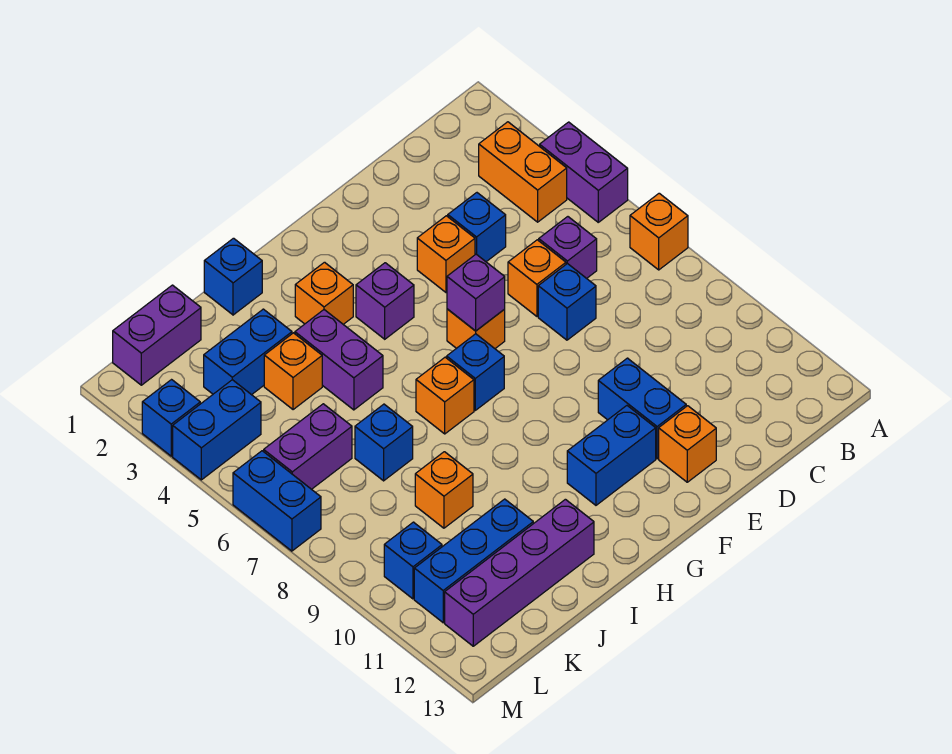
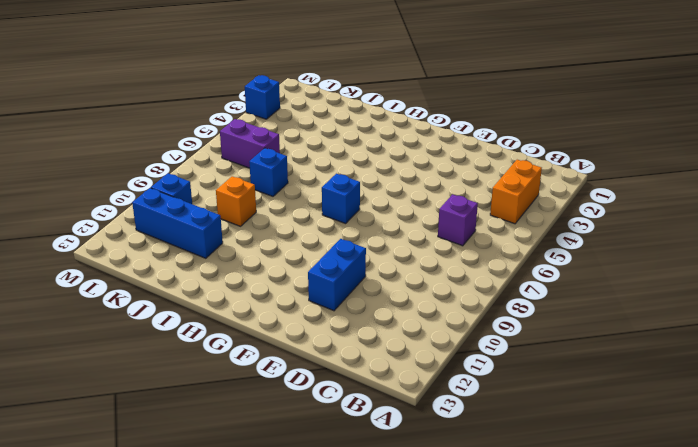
none -> purple 1x2 brick [540,122,628,222]
none -> orange 1x1 brick [630,193,688,270]
none -> blue 1x1 brick [448,193,506,262]
none -> orange 1x1 brick [508,240,566,316]

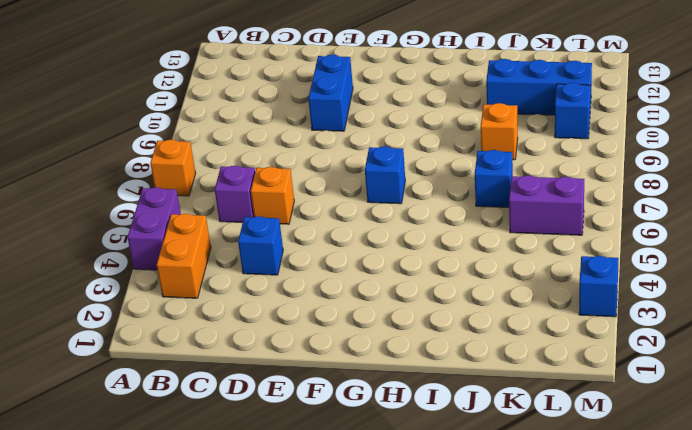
none -> blue 1x1 brick [538,263,596,340]
none -> orange 1x1 brick [417,216,475,292]
none -> orange 1x1 brick [659,406,716,482]
none -> orange 1x1 brick [447,309,505,348]

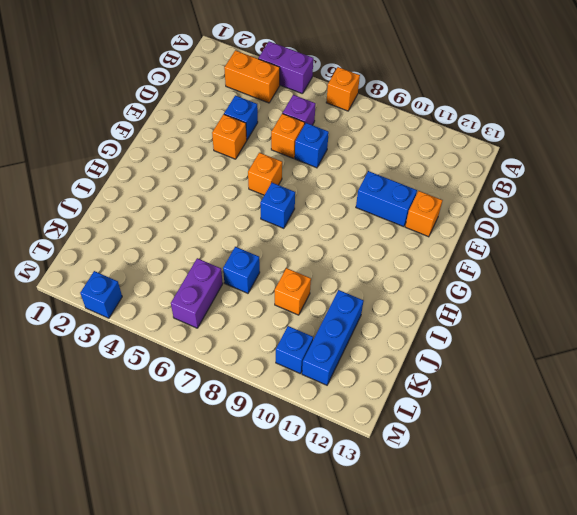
none -> blue 1x2 brick [567,406,656,505]
none -> purple 1x1 brick [356,263,414,339]
none -> orange 1x1 brick [295,262,353,324]
none -> orange 1x1 brick [416,357,474,434]

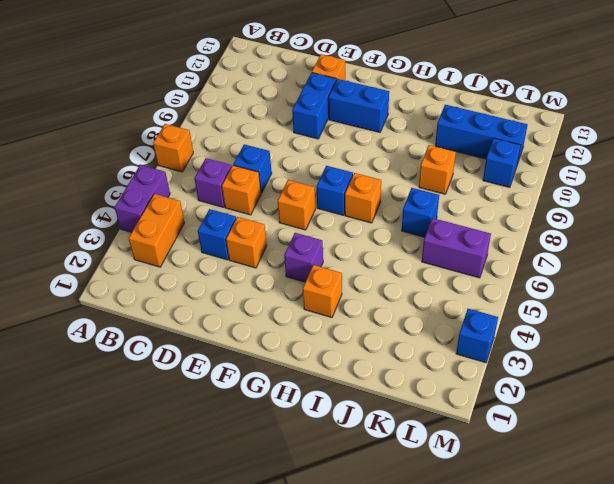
none -> blue 1x1 brick [204,238,262,315]
none -> purple 1x2 brick [295,310,383,410]
none -> purple 1x4 brick [445,499,594,646]
none -> blue 1x2 brick [204,309,292,395]

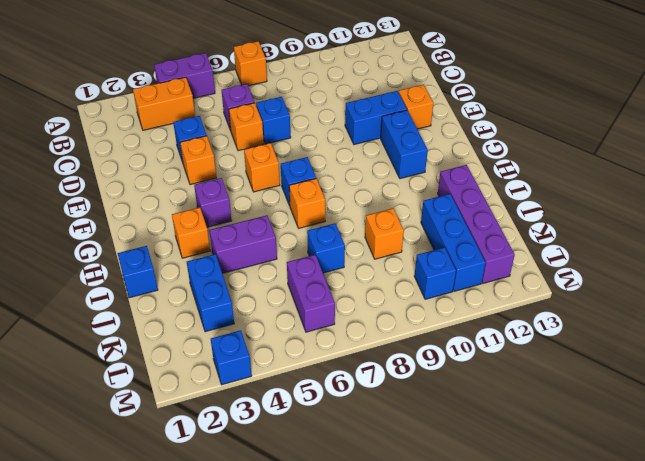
none -> orange 1x1 brick [264,333,322,410]
none -> purple 1x2 brick [113,285,201,385]
none -> blue 1x2 brick [173,380,261,480]
none -> blue 1x2 brick [233,451,321,551]

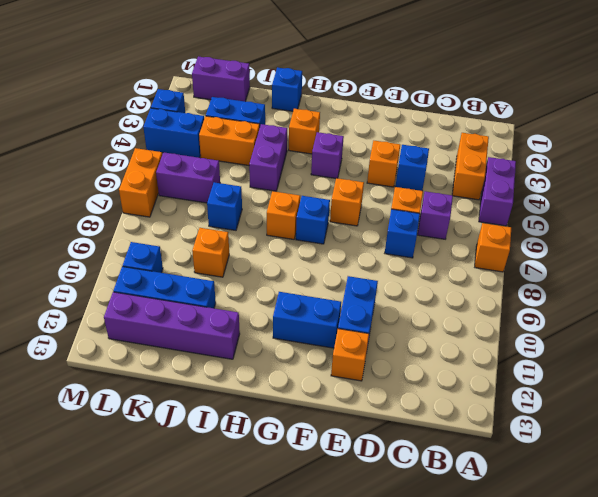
orange 1x2 brick [199,116,260,165] -> orange 1x1 brick [264,333,322,410]
orange 1x2 brick [119,148,162,217] -> blue 1x2 brick [233,451,321,551]
none -> purple 1x1 brick [447,254,505,331]

